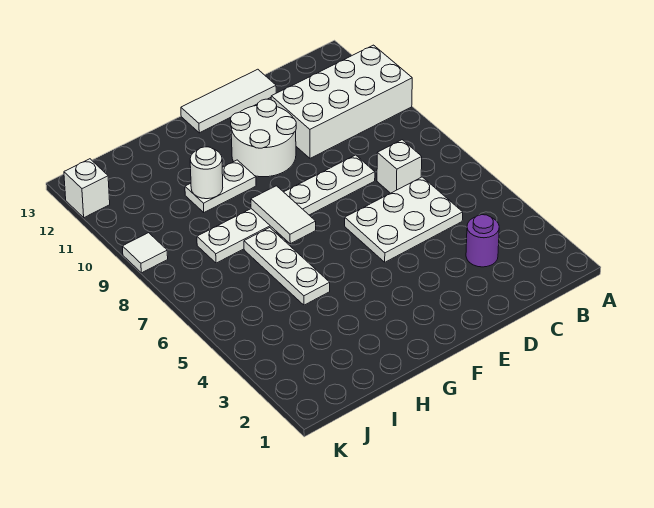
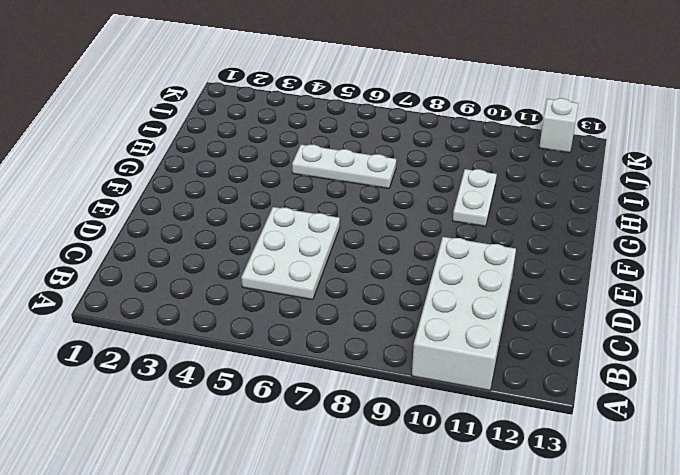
none -> purple 1x1 round brick [466,215,499,267]
none -> white 1x1 brick [377,140,422,193]
none -> white 1x6 plate [197,155,375,263]

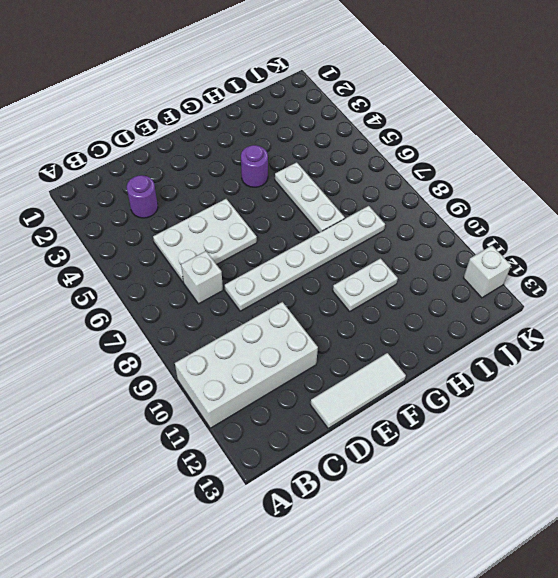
purple 1x1 round brick [241,145,268,187] -> none
none -> white 2x2 round brick [231,99,296,177]
none -> white 1x1 tile [122,233,168,273]
none -> white 1x2 tile [251,186,316,244]

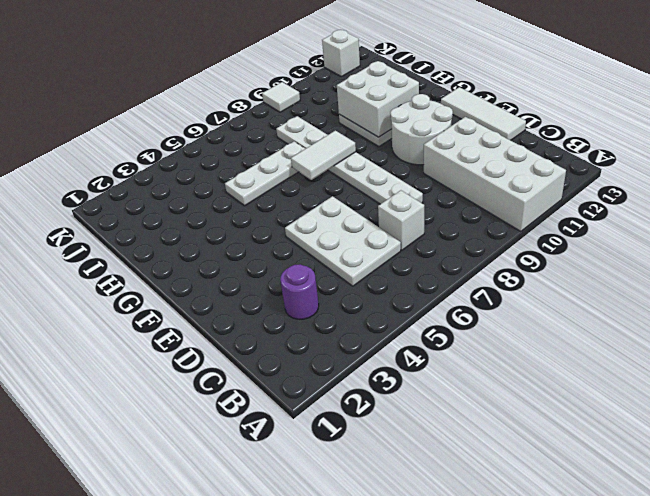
white 2x2 brick [337,61,419,137] -> white 1x1 round brick [190,147,223,199]

